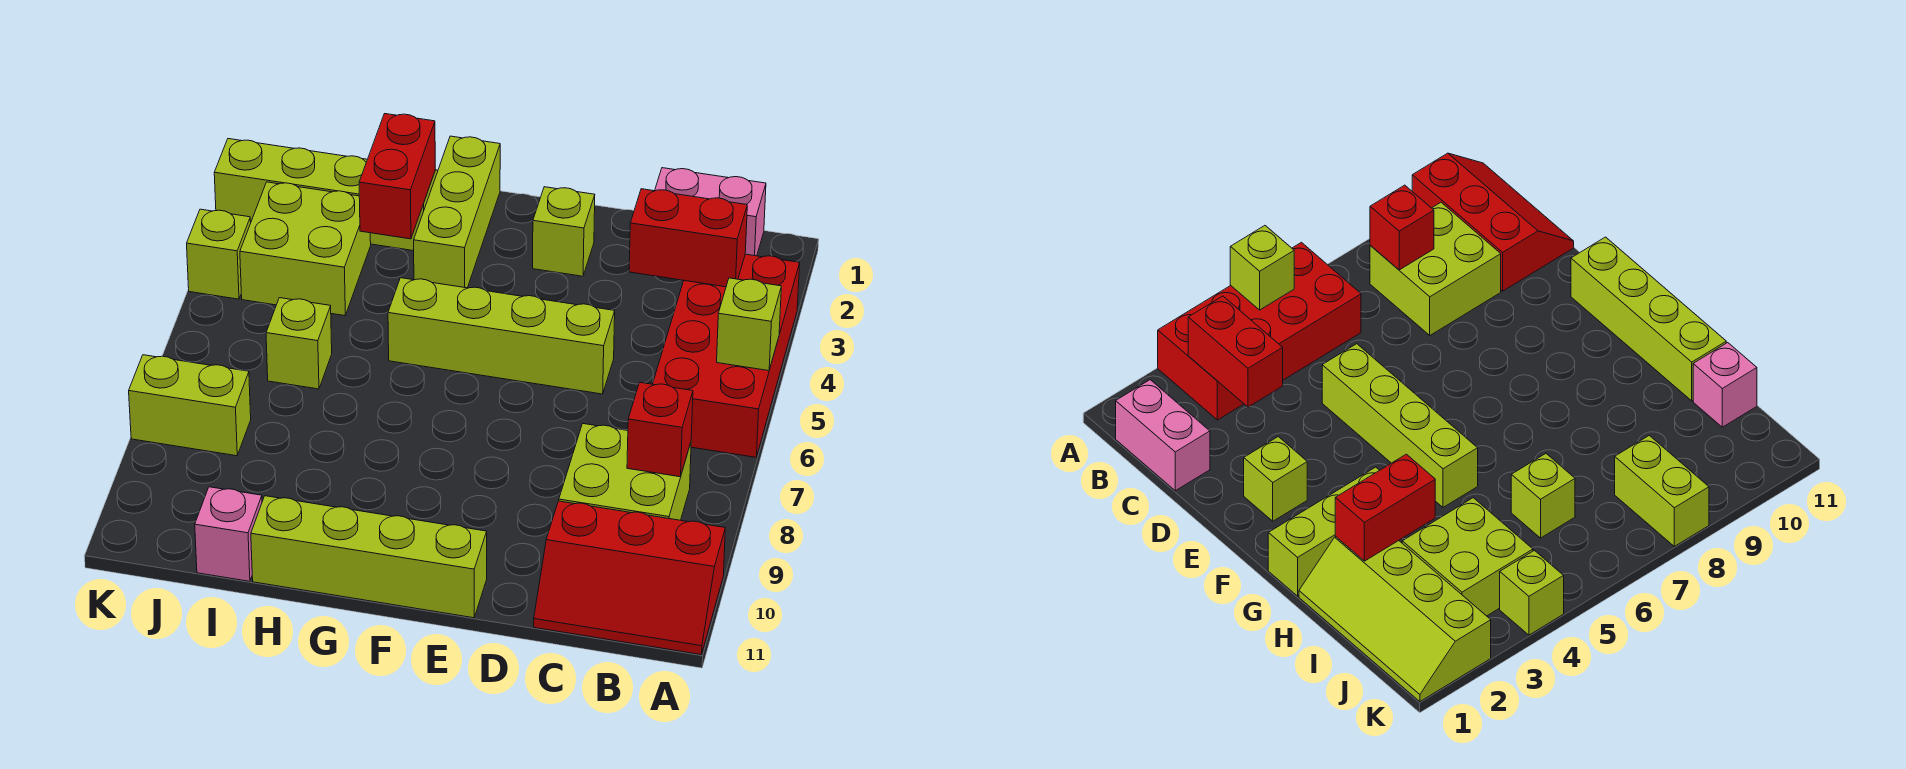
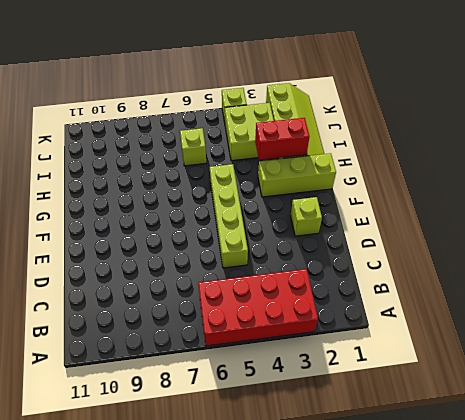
none -> red 2x3 slope [534,501,725,655]
none -> pink 1x2 brick [655,168,766,256]
none -> lime 2x2 brick [559,424,691,520]

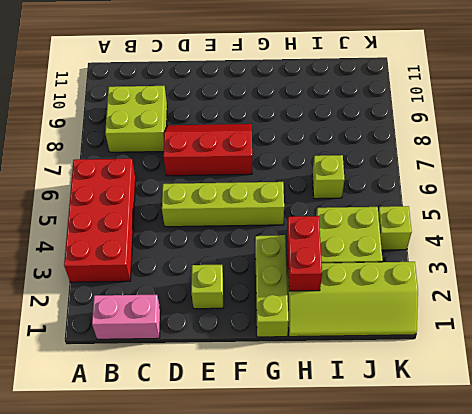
red 2x3 slope [164,124,252,176] -> red 2x3 slope moved to [534,501,725,655]
none -> lime 1x4 brick [251,496,487,618]
none -> pink 1x1 brick [195,487,262,581]
none -> lime 1x2 brick [129,355,251,456]

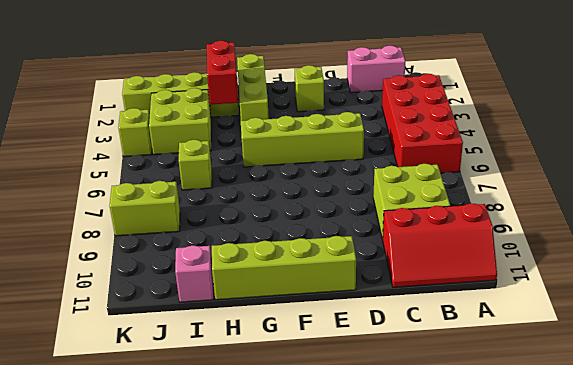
none -> lime 1x1 brick [717,278,781,371]
none -> red 1x2 brick [629,189,747,287]
none -> red 1x1 brick [627,382,693,477]

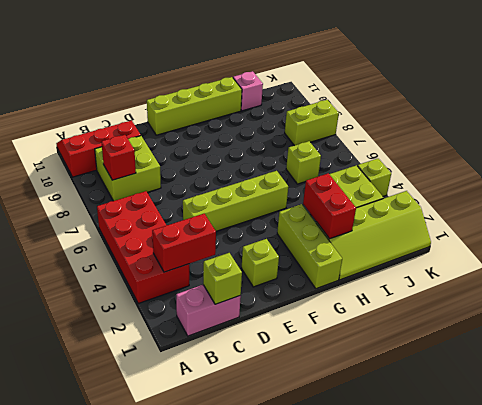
lime 1x1 brick [203,253,242,304] -> lime 1x1 brick moved to [717,278,781,371]

